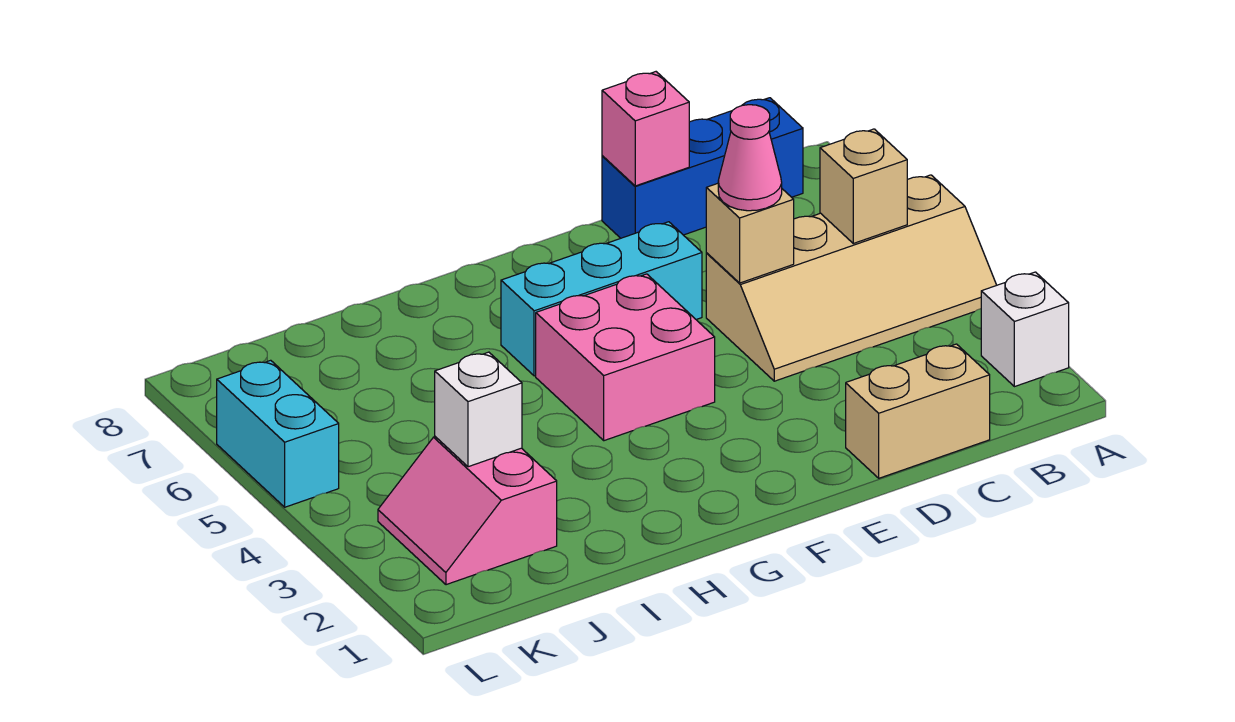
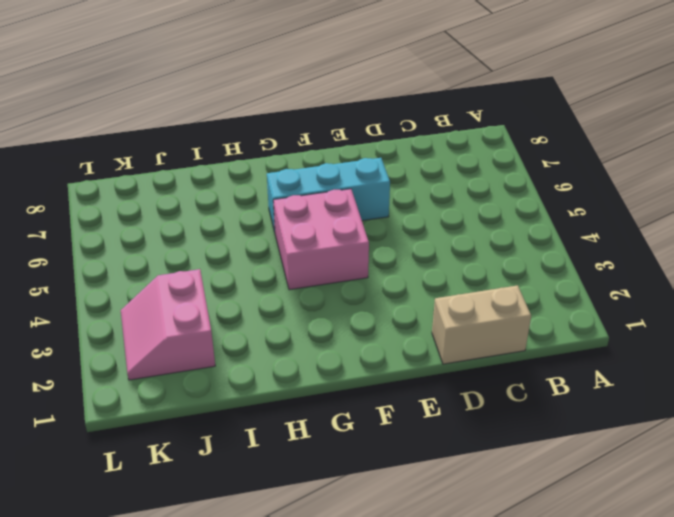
none -> white 1x1 brick [981,272,1069,387]
none -> tan 2x4 slope [706,175,997,381]
none -> blue 1x3 brick [602,98,803,238]

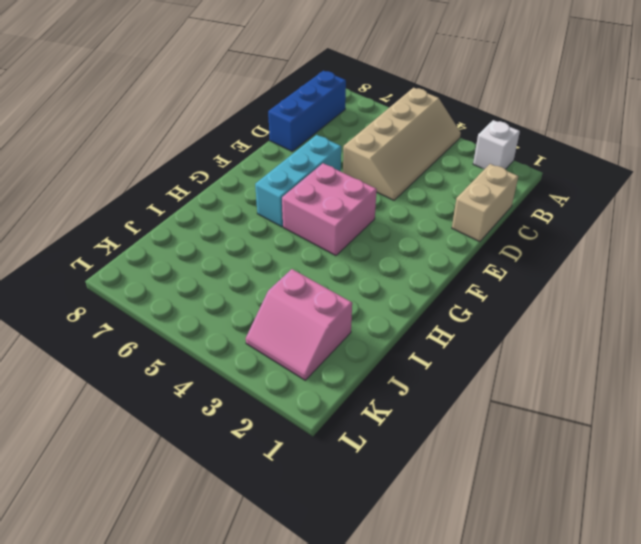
none -> cyan 1x2 brick [217,360,339,507]
none -> tan 1x1 brick [820,129,907,243]
none -> tan 1x1 brick [706,183,794,283]

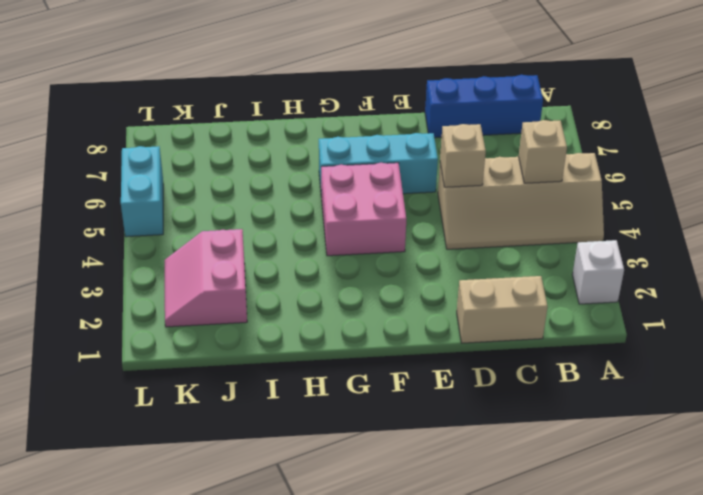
none -> pink 1x1 brick [602,72,689,186]
none -> white 1x1 brick [435,352,522,467]
none -> pink 1x1 cone [718,105,782,211]

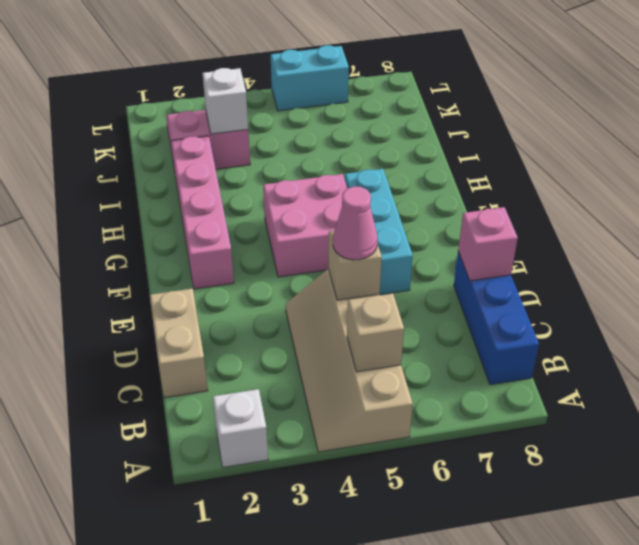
pink 1x4 brick [171,136,234,289] -> none

